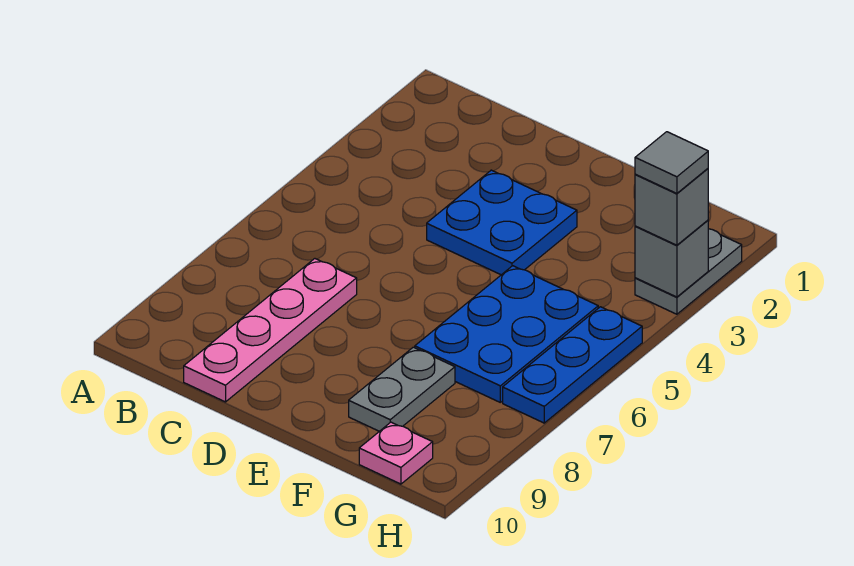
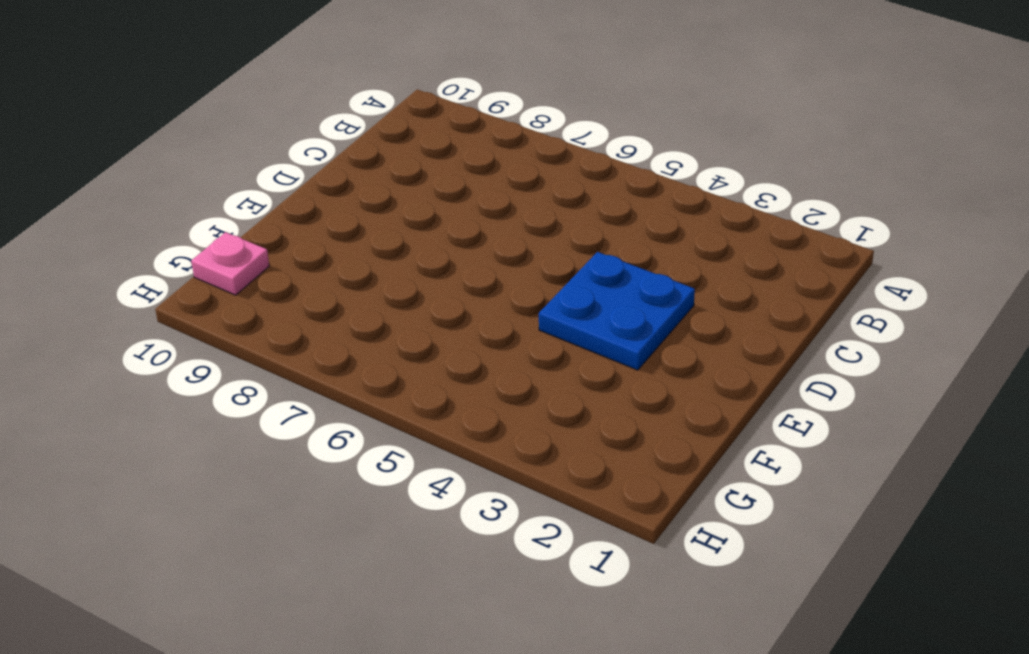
none -> pink 1x4 plate [184,259,357,402]
none -> blue 2x3 plate [415,266,598,402]

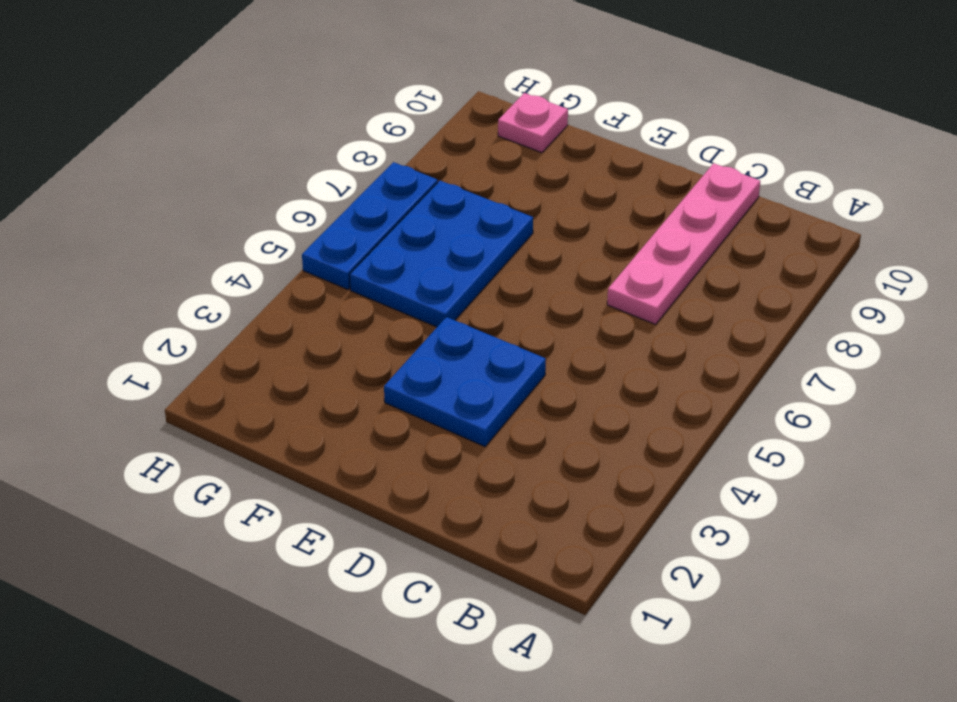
none -> grey 1x2 plate [349,347,455,431]
none -> grey 1x2 plate [635,229,742,314]

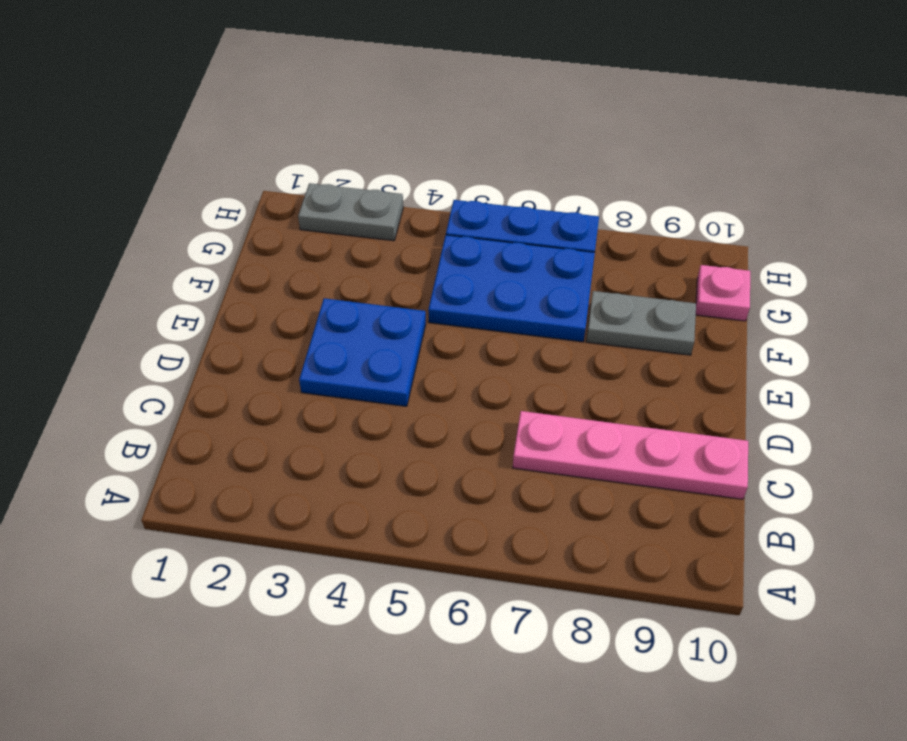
none -> grey 1x1 brick [635,220,708,297]
none -> grey 1x1 brick [635,169,708,245]

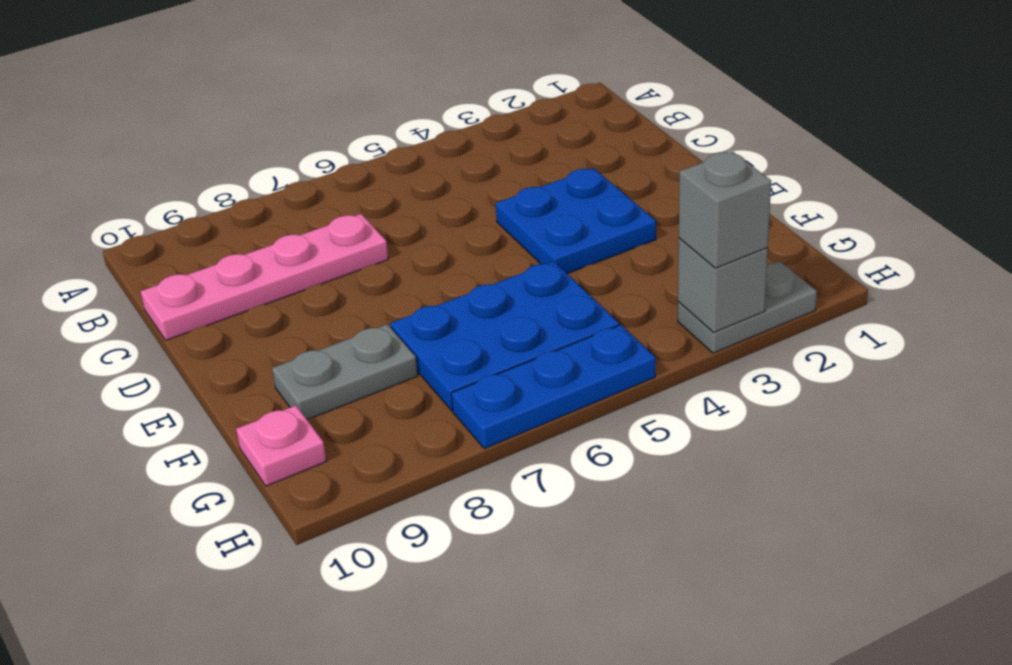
none -> grey 1x1 tile [635,132,708,193]

